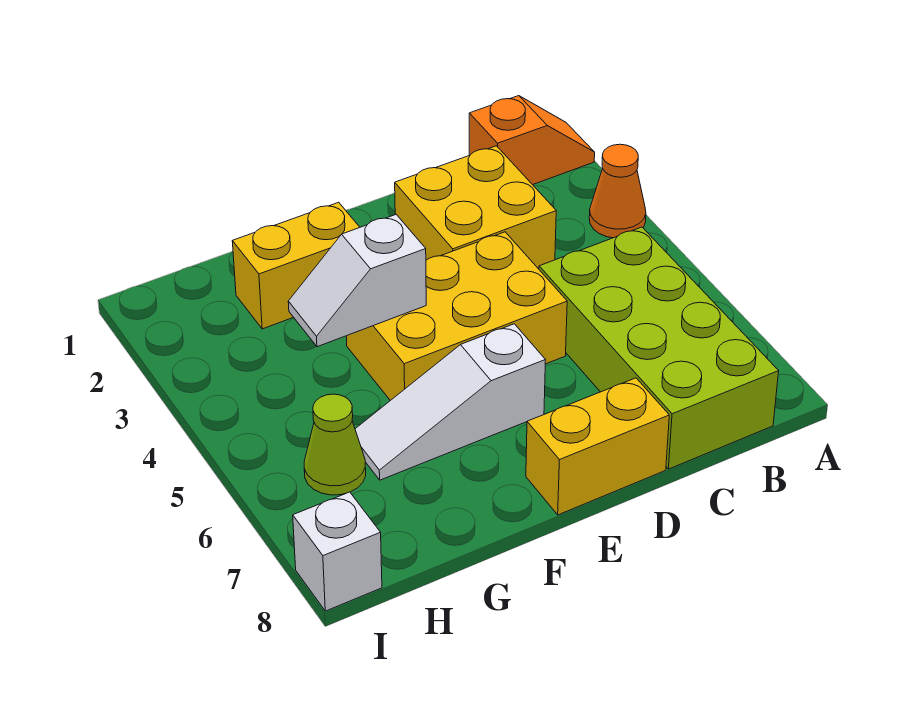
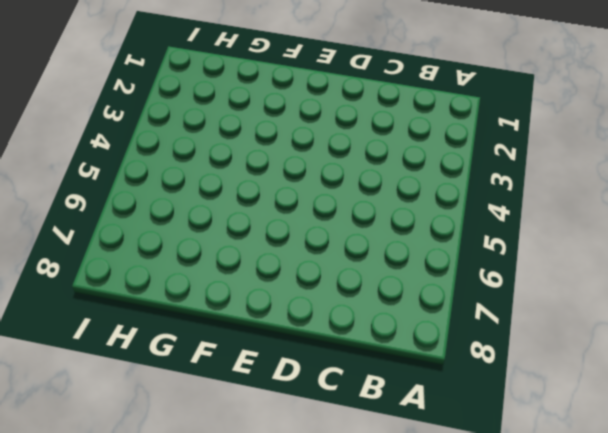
none -> orange 1x2 slope [469,96,595,185]
none -> orange 1x1 cone [589,144,646,238]

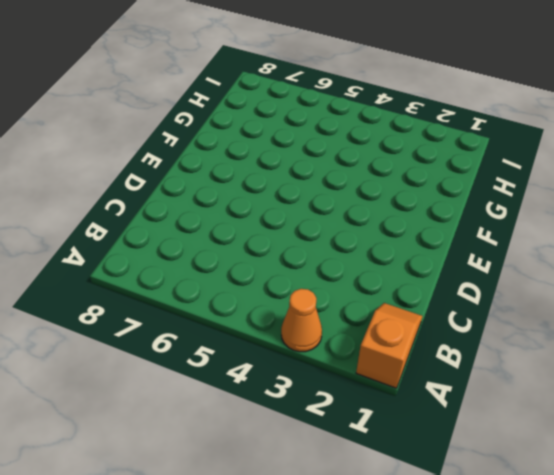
orange 1x2 slope [356,303,422,388] -> orange 1x2 slope turned to [469,96,595,185]
none -> lime 2x4 brick [539,227,779,469]
none -> yellow 2x2 brick [395,146,556,269]

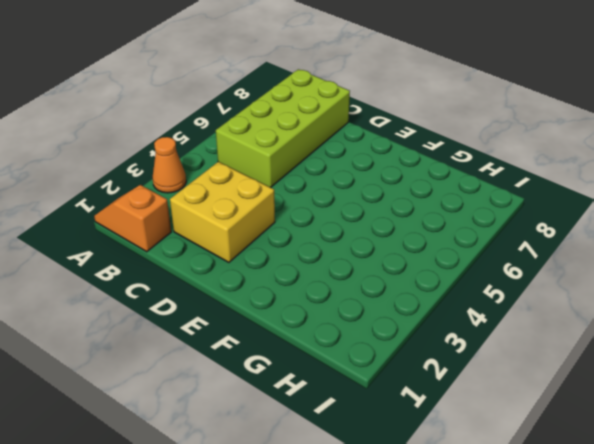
none -> yellow 2x3 brick [346,232,567,401]
none -> yellow 1x2 brick [526,378,669,515]

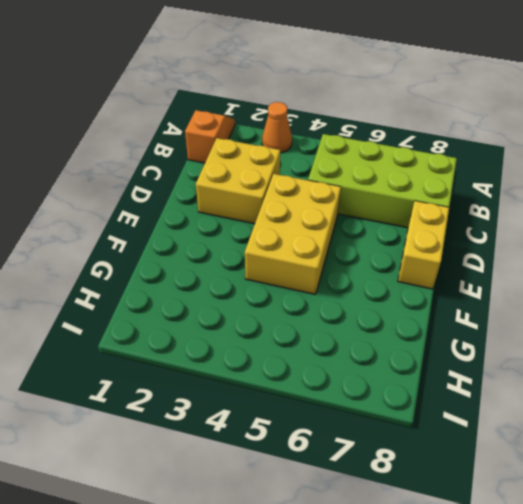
none -> white 1x3 slope [355,324,545,480]
none -> yellow 1x2 brick [232,202,360,329]

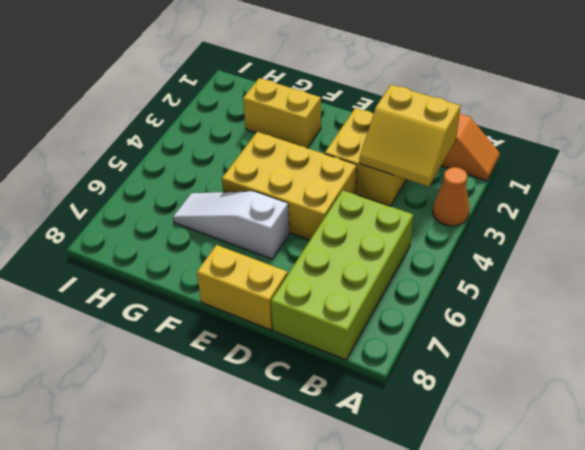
yellow 2x2 slope [359,85,460,187] -> none
none -> lime 1x1 cone [304,394,366,495]
none -> white 1x1 brick [293,492,382,611]

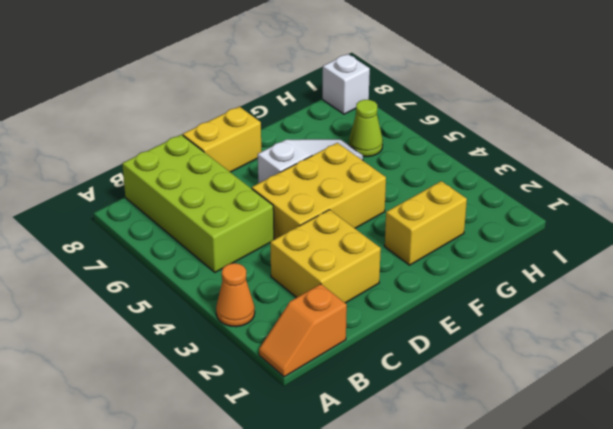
none -> white 1x2 slope [288,214,426,347]

